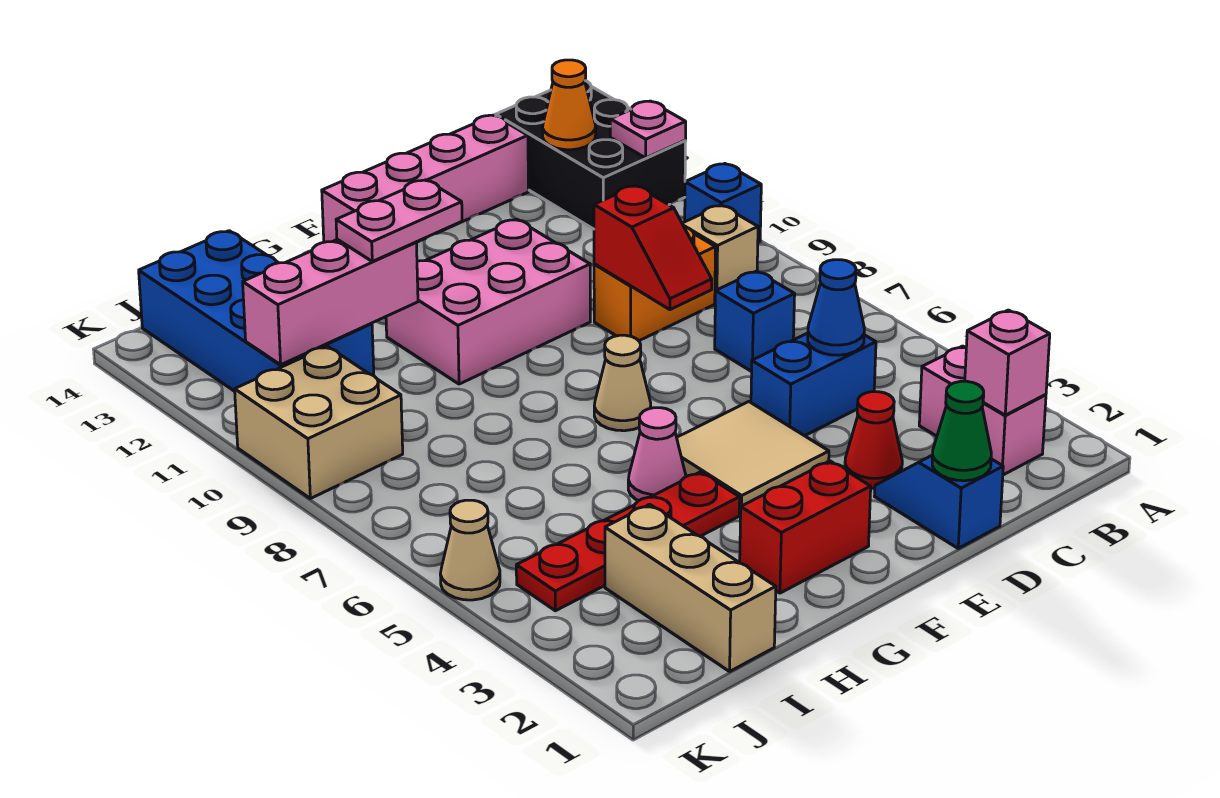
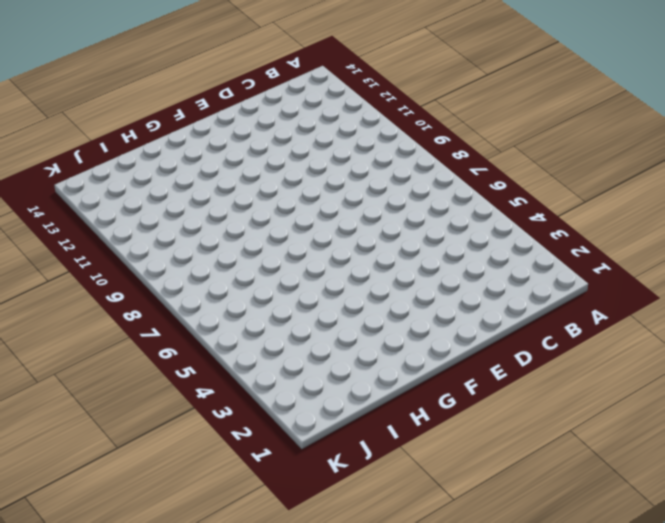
none -> blue 1x1 brick [685,164,761,242]
none -> black 2x3 brick [496,81,686,229]
none -> pink 1x2 brick [919,346,1046,475]

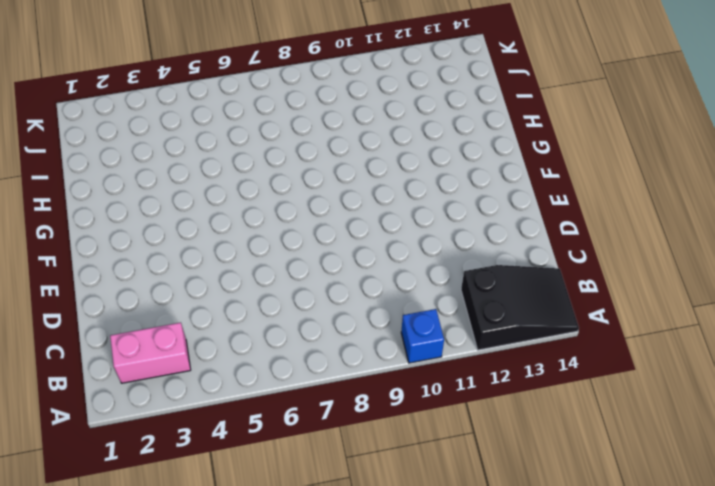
black 2x3 slope [461,265,579,350] -> black 2x3 brick [496,81,686,229]
none -> tan 1x1 brick [682,205,758,293]
none -> blue 1x2 brick [751,333,876,436]
none -> blue 1x1 brick [715,271,795,372]

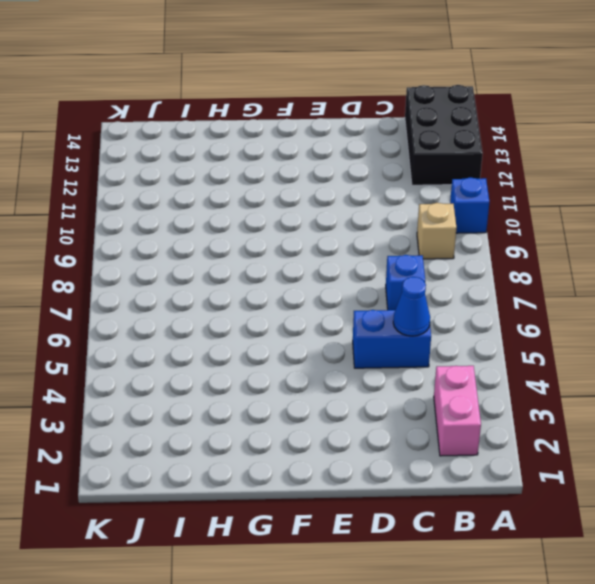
none -> orange 1x2 brick [594,227,716,341]
none -> pink 1x4 brick [322,115,529,242]
none -> blue 1x2 slope [875,455,1003,548]

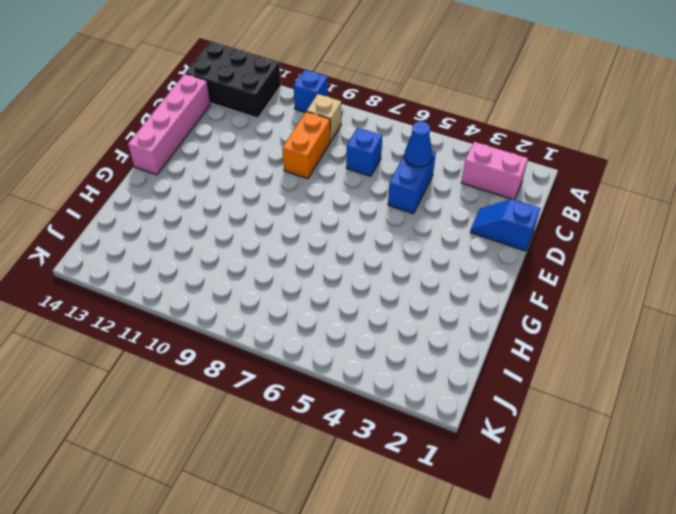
none -> red 1x1 cone [845,392,902,488]
none -> tan 2x2 tile [677,402,829,515]
none -> pink 2x3 brick [386,219,590,384]

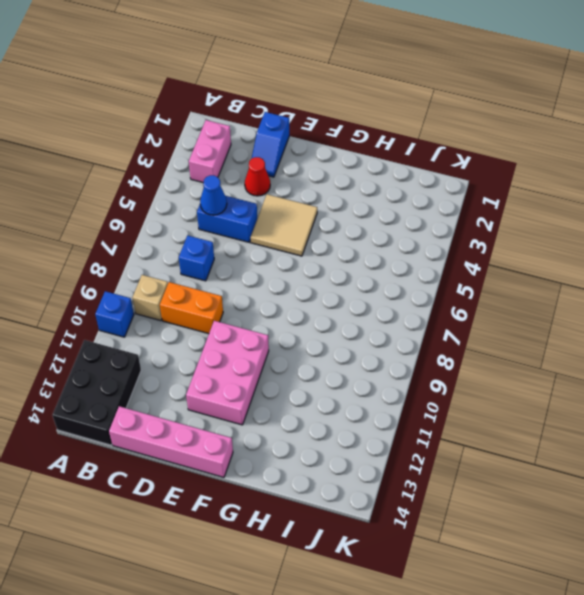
pink 2x3 brick [186,321,269,425] -> pink 2x3 brick turned to [386,219,590,384]
none -> red 1x2 brick [740,461,871,593]
none -> tan 1x1 cone [594,335,651,431]
none -> red 1x4 plate [516,472,740,611]

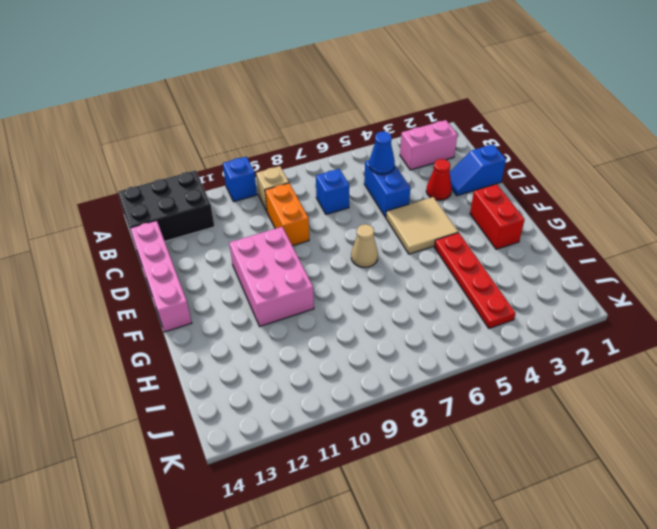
none -> pink 1x1 cone [628,408,686,501]
none -> tan 1x3 brick [605,504,776,671]
none -> blue 2x4 brick [139,231,374,391]

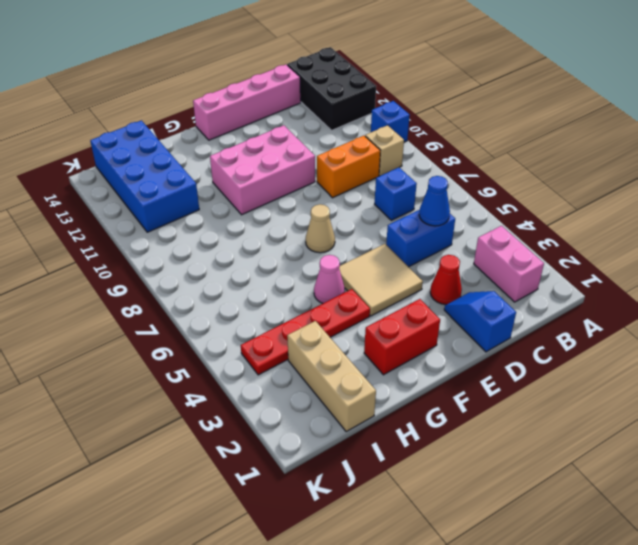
none -> tan 2x2 brick [235,346,403,499]
none -> tan 1x1 cone [440,500,500,600]
none -> pink 1x1 plate [610,101,686,158]

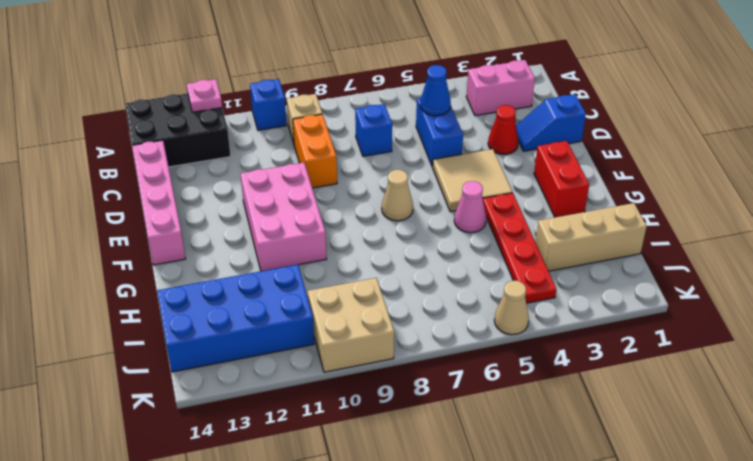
none -> pink 1x1 brick [965,310,1050,415]
none -> orange 1x1 cone [543,60,596,150]
none -> green 1x1 cone [932,381,991,481]

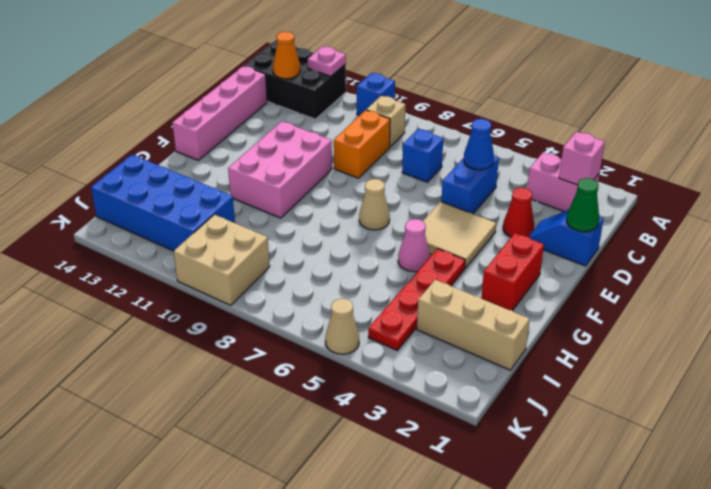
none -> red 1x2 slope [594,186,712,310]
none -> pink 1x3 brick [243,239,418,365]
none -> pink 1x2 plate [336,180,462,261]

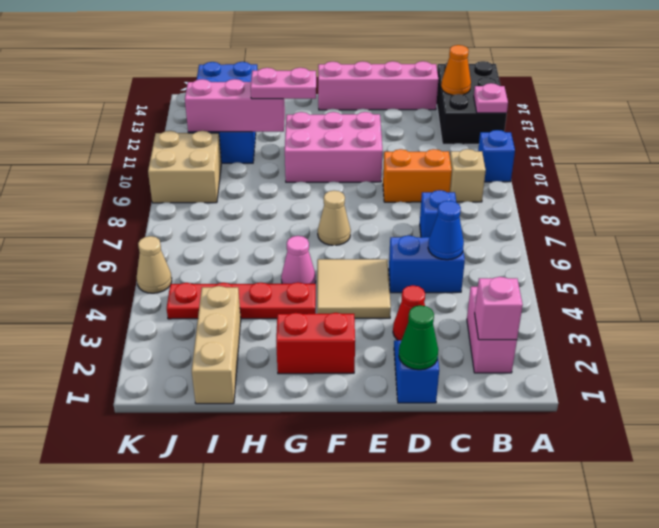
none -> red 1x2 slope [594,186,712,310]

